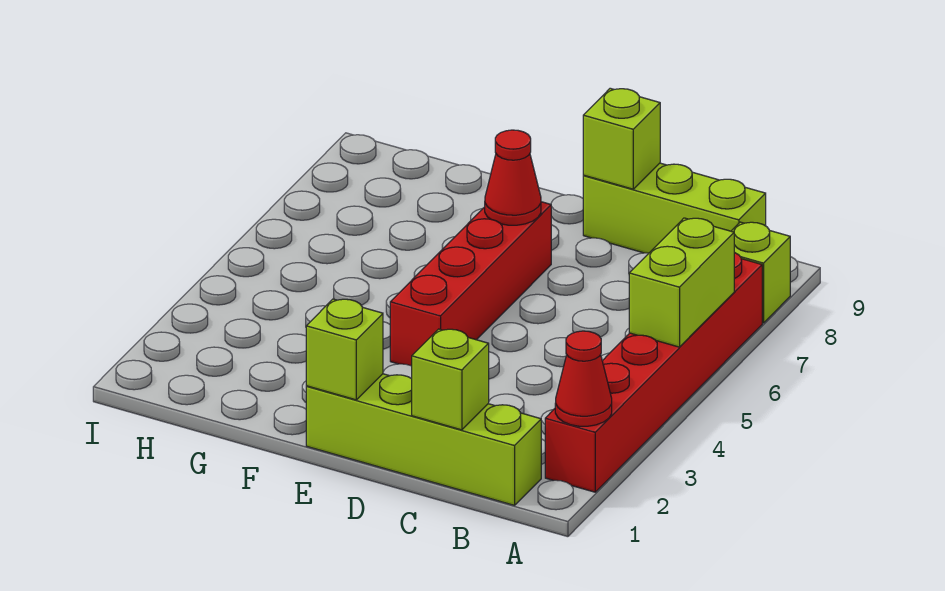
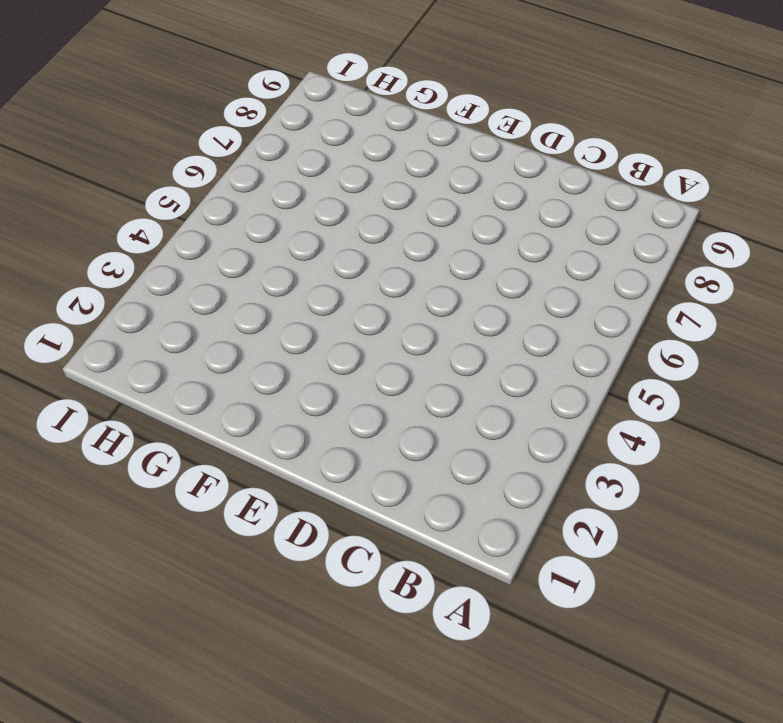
none -> red 1x6 brick [545,252,762,492]
none -> lime 1x1 brick [732,222,790,323]

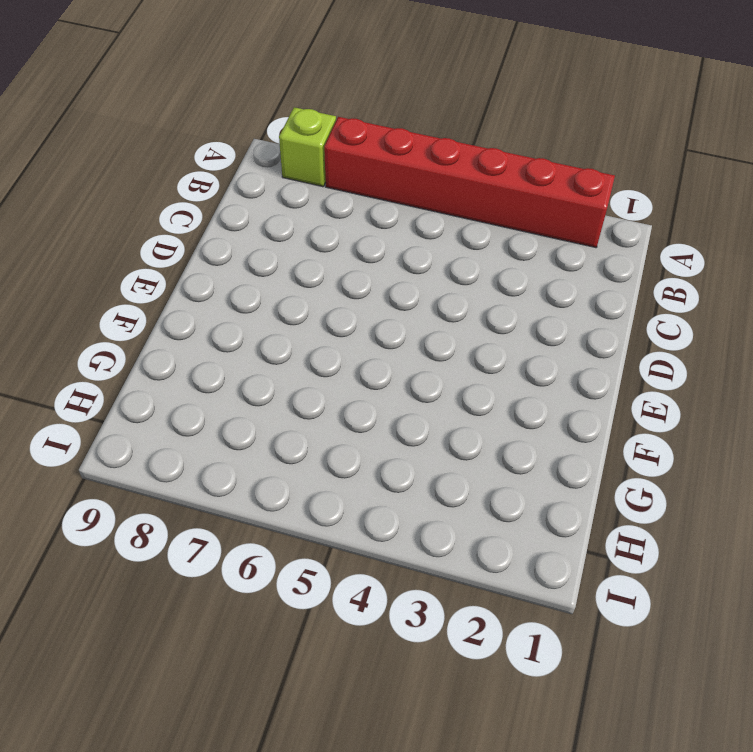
none -> lime 1x4 brick [306,374,541,505]
none -> lime 1x3 brick [583,163,766,253]

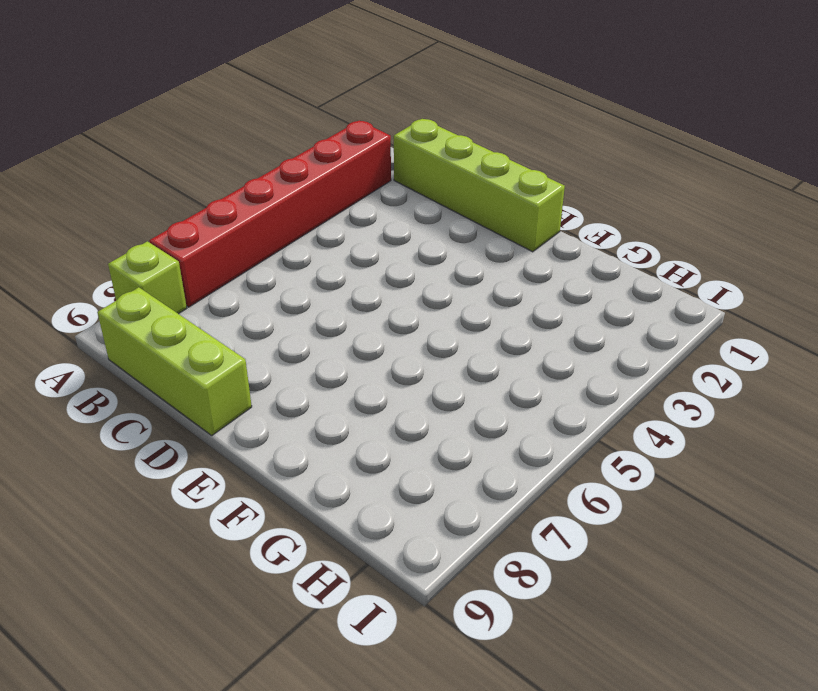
none -> red 1x4 brick [390,202,551,366]
none -> red 1x1 cone [555,331,612,426]

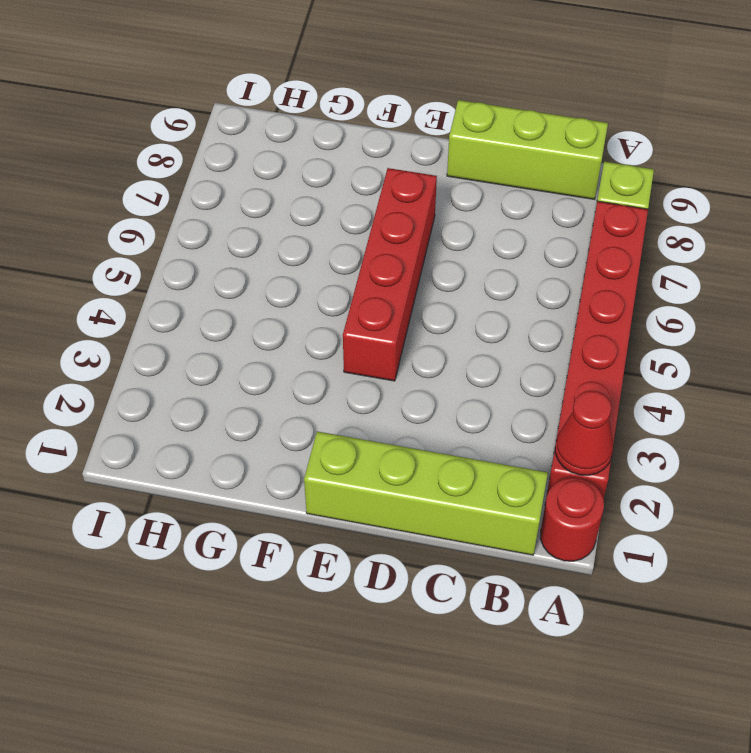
red 1x1 round brick [541,478,604,561] -> none
none -> lime 1x2 brick [629,218,734,347]
none -> lime 1x1 brick [412,329,489,430]

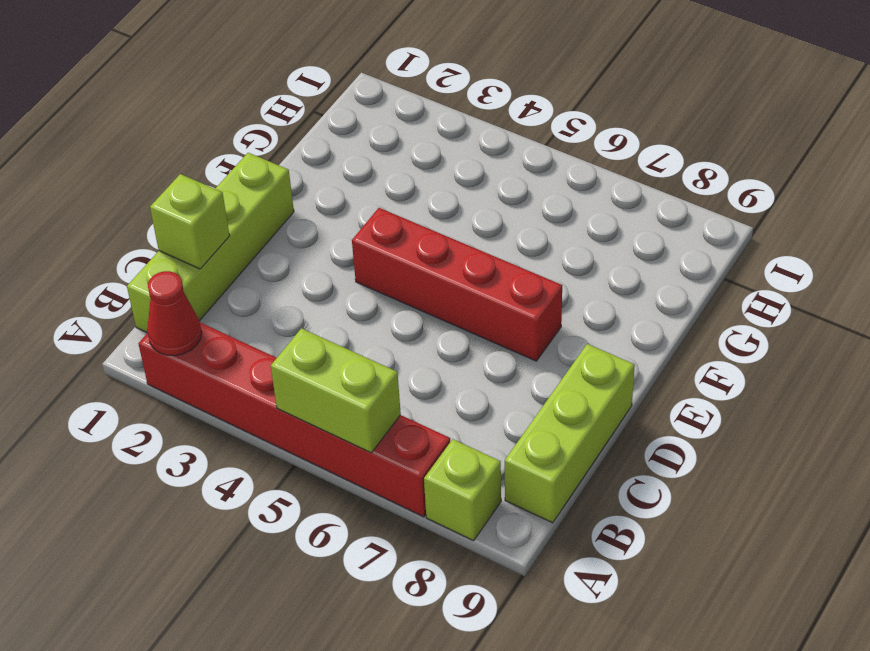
none -> lime 1x1 brick [583,88,660,189]
none -> lime 1x1 brick [306,299,383,400]

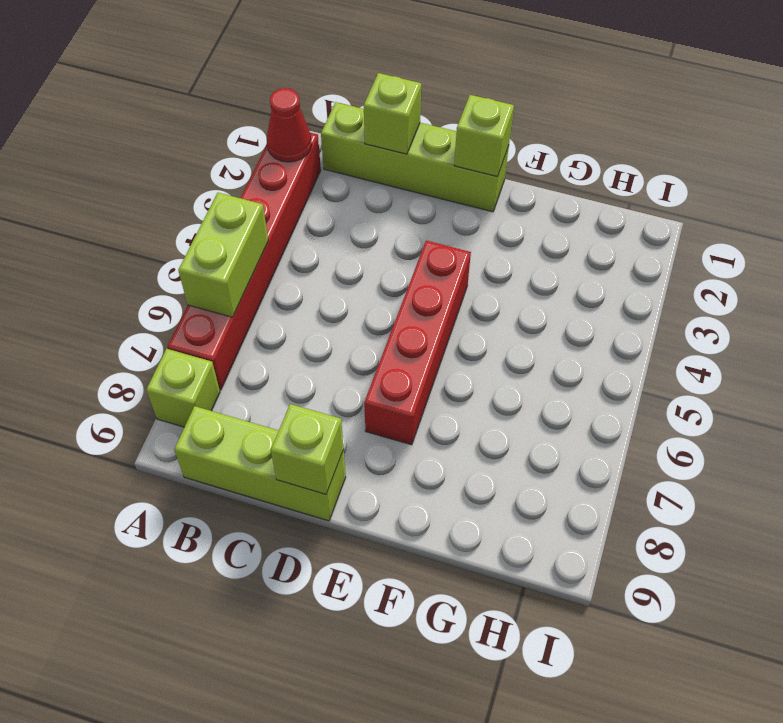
none -> red 1x1 cone [485,130,541,225]

